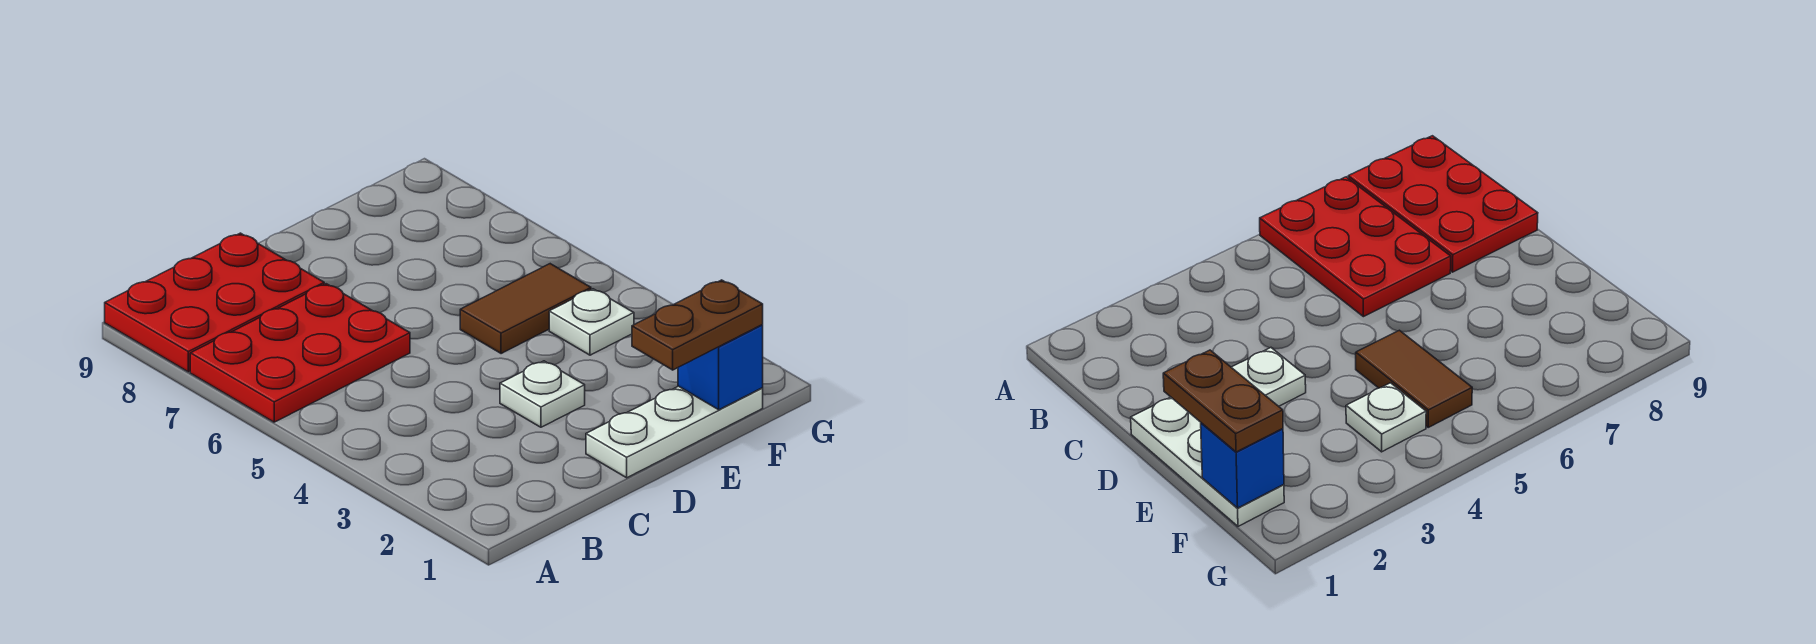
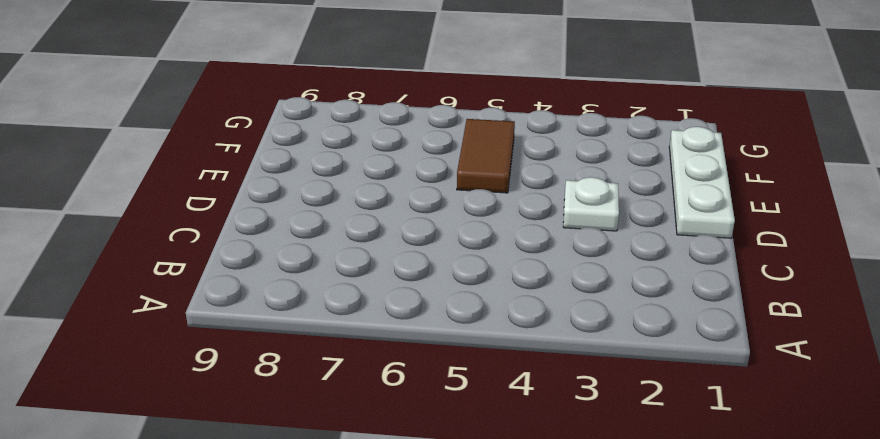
none -> red 2x3 plate [190,284,410,422]
none -> red 2x3 plate [105,233,324,372]

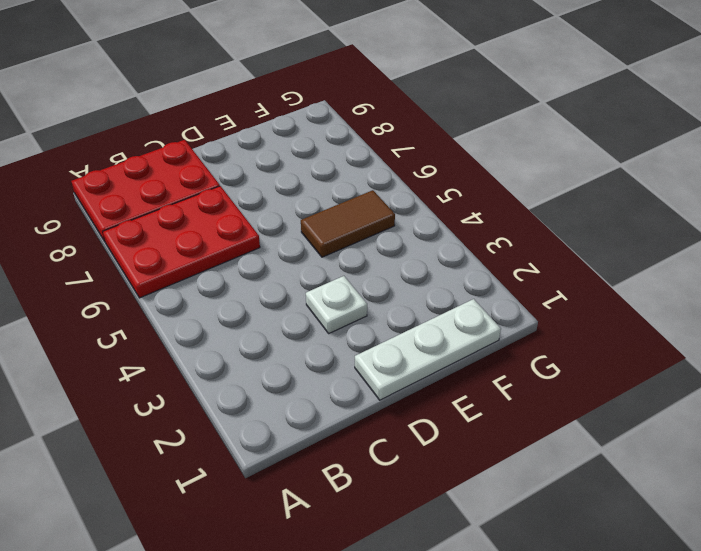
none -> white 1x1 plate [549,289,634,355]
none -> blue 1x1 brick [678,325,763,410]

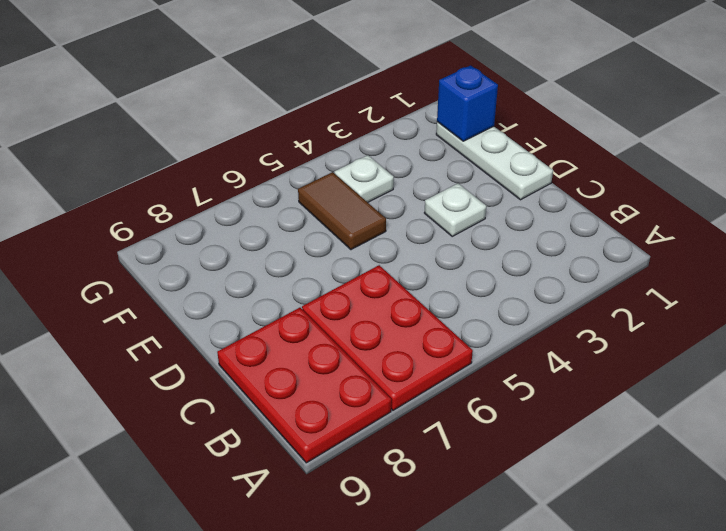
none -> brown 1x2 plate [632,280,763,370]

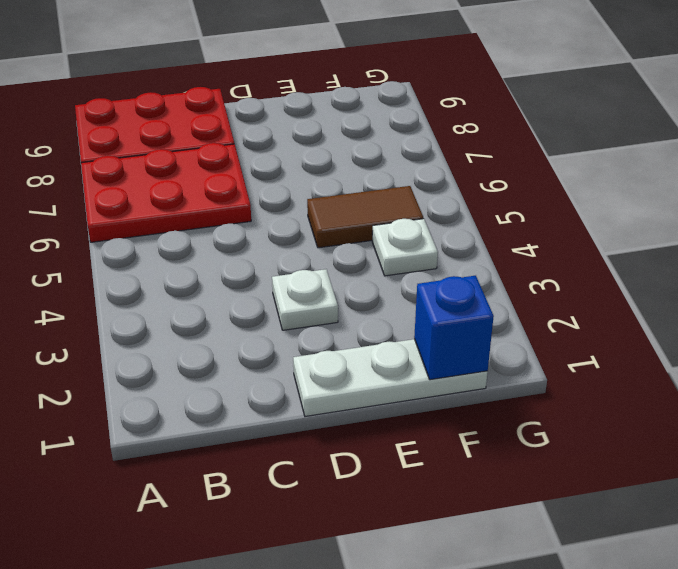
none -> brown 1x2 plate [632,280,763,370]

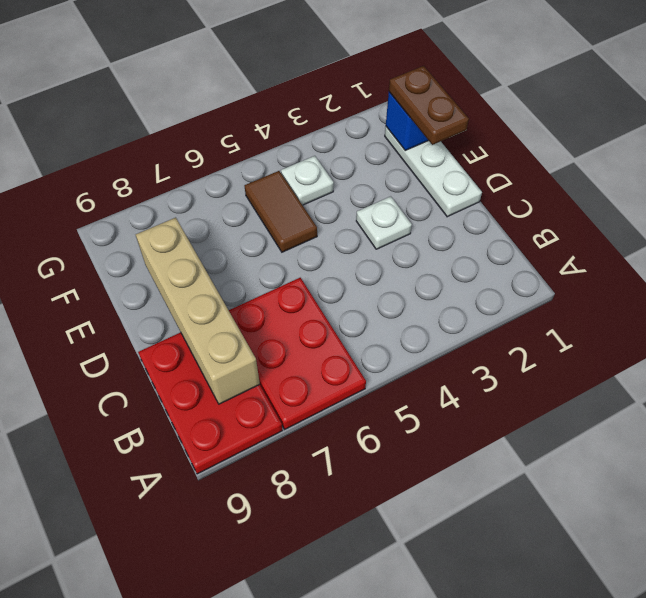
tan 1x4 brick [136,218,260,404] -> none

